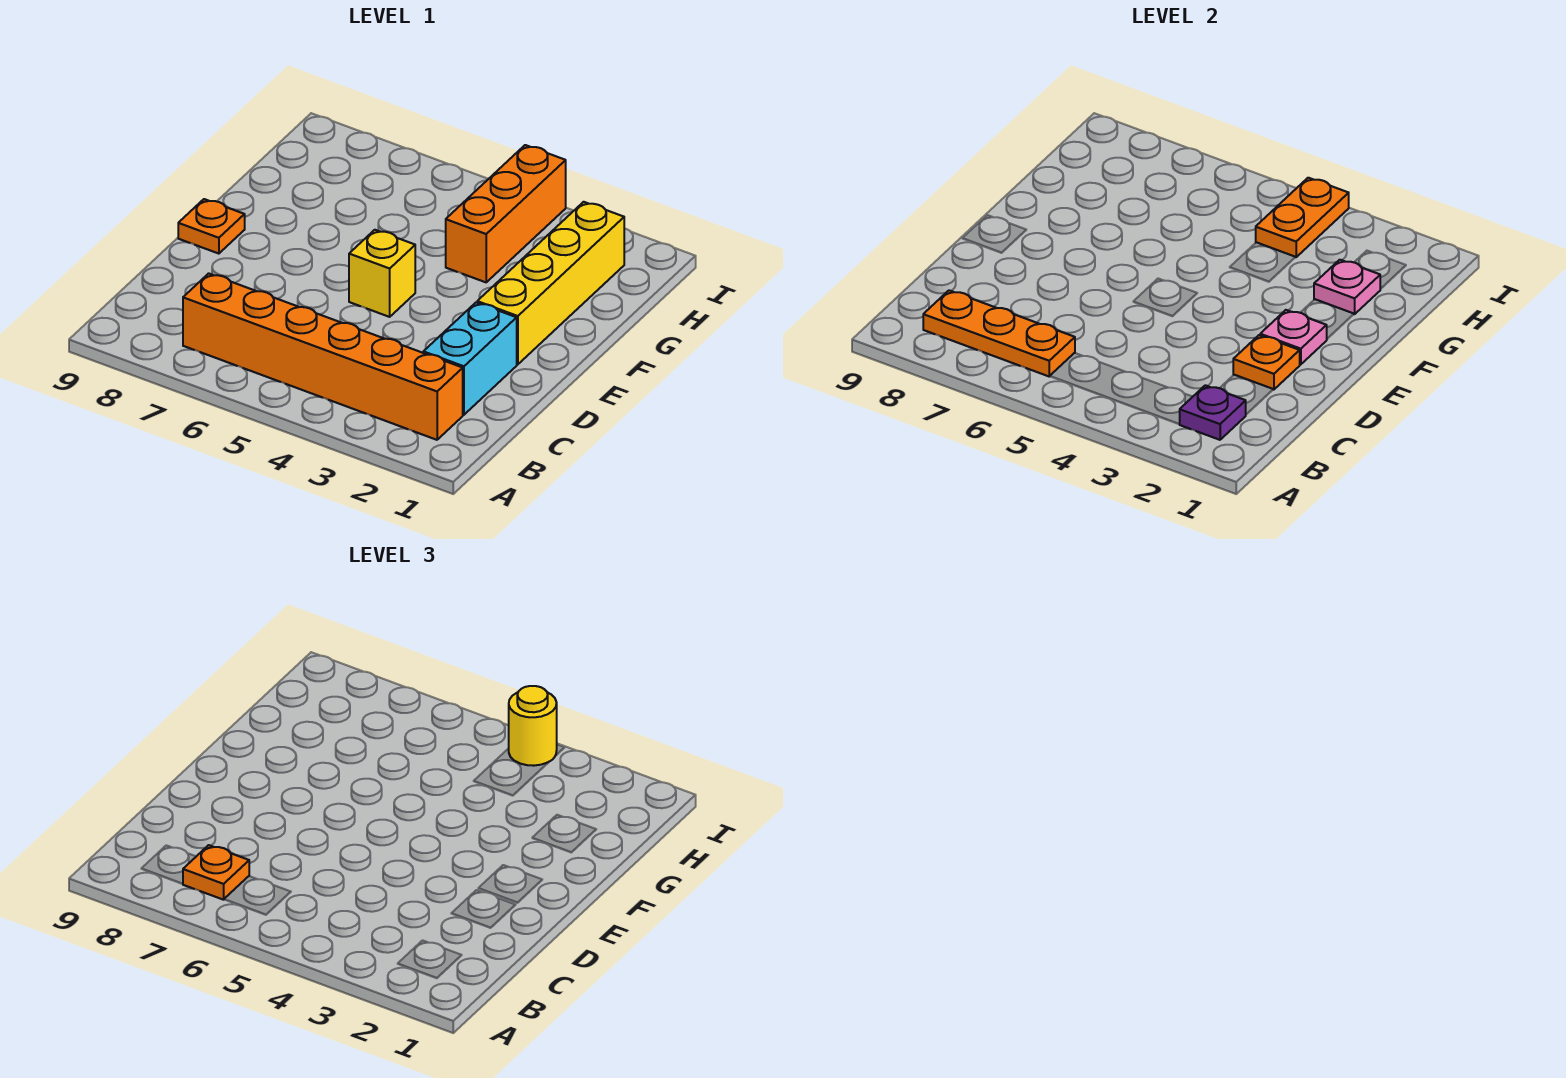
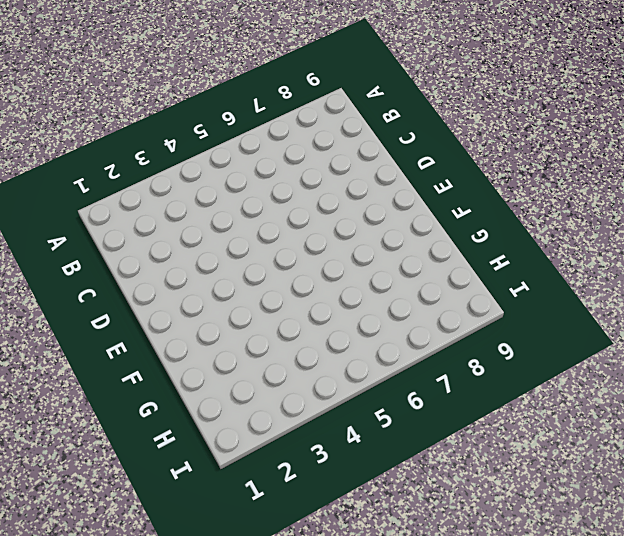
none -> orange 1x6 brick [183,273,463,440]
none -> cyan 1x2 brick [423,302,517,415]
none -> yellow 1x4 brick [477,202,624,364]

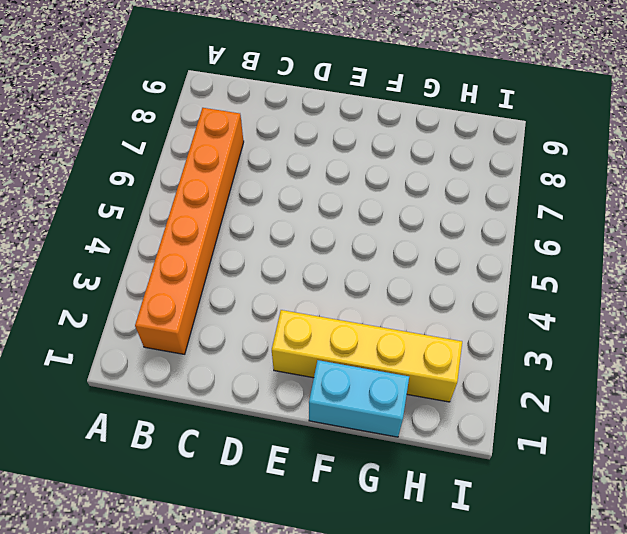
cyan 1x2 brick [309,360,409,437] -> cyan 1x2 brick moved to [423,302,517,415]
none -> yellow 1x1 brick [349,230,415,317]
none -> orange 1x1 plate [178,199,245,254]
none -> orange 1x3 brick [446,145,566,282]

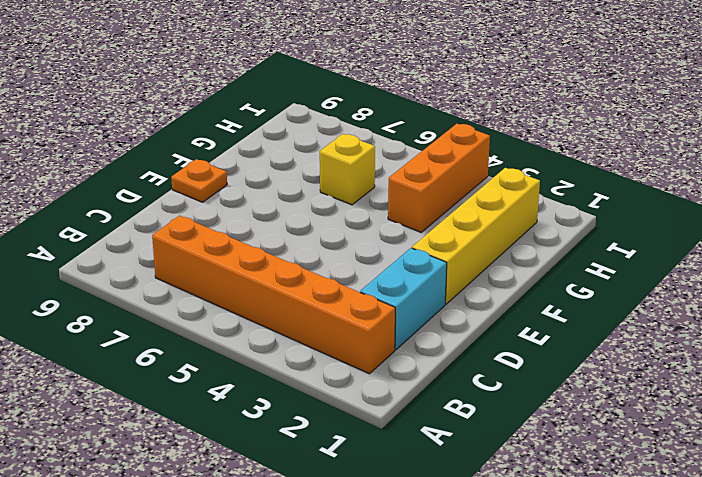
yellow 1x1 brick [320,134,375,205] -> yellow 1x1 brick moved to [349,230,415,317]
none -> purple 1x1 plate [1180,385,1246,440]
none -> orange 1x3 plate [923,290,1075,376]
none -> orange 1x1 plate [1233,335,1300,390]

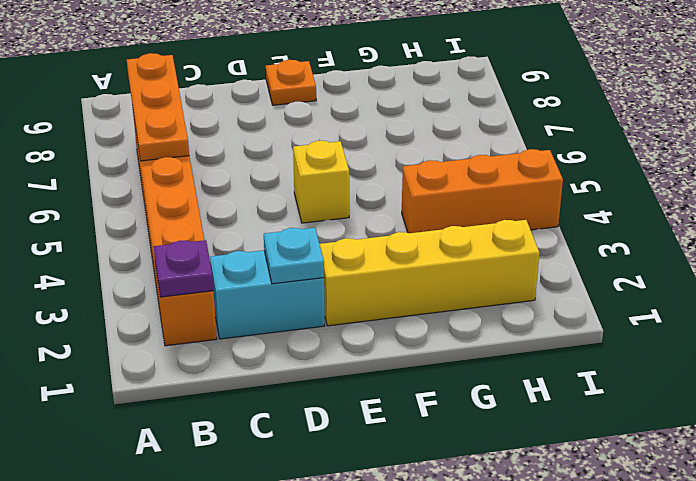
cyan 1x1 plate [264,228,324,284] -> orange 1x1 plate [1233,335,1300,390]
none -> pink 1x1 plate [1260,310,1327,364]
none -> pink 1x1 plate [1314,260,1380,314]
none -> orange 1x2 plate [1256,178,1349,257]

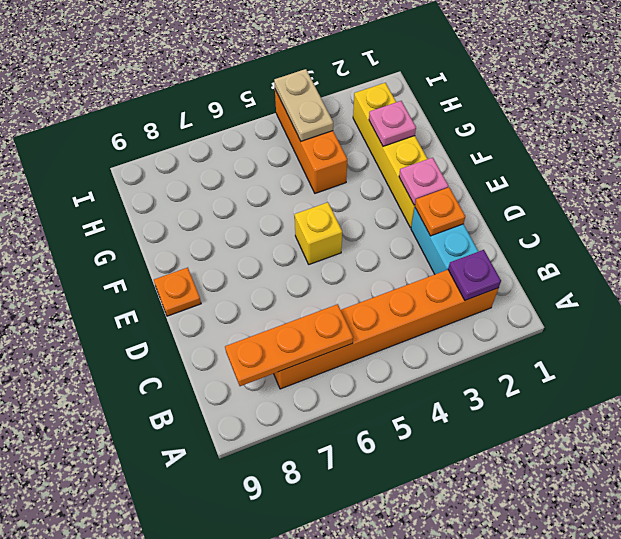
tan 1x2 plate [274,69,333,141] -> orange 1x2 plate [1256,178,1349,257]
none -> orange 1x1 plate [183,845,249,900]
none -> yellow 1x1 round brick [509,686,557,766]

